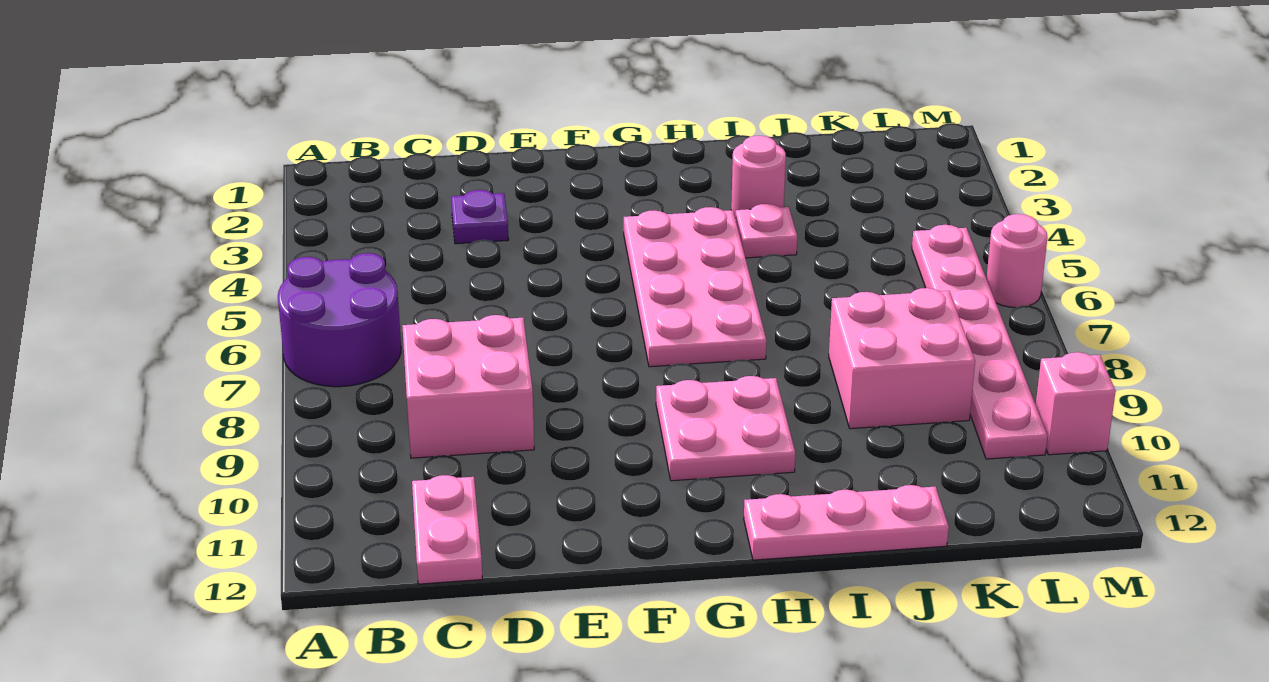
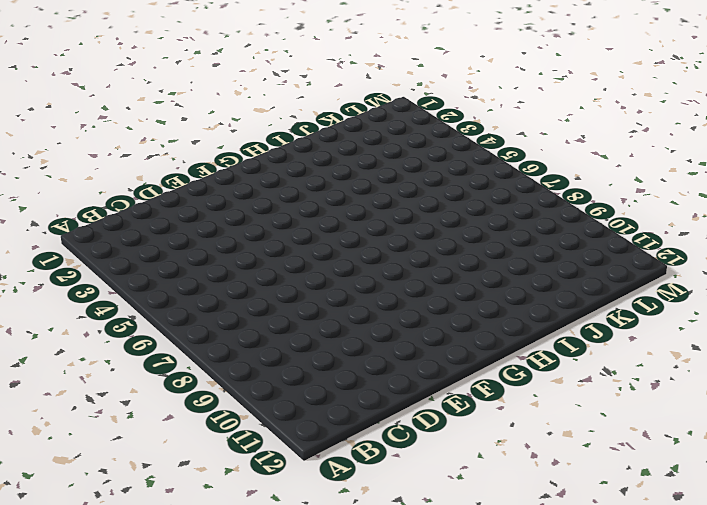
none -> purple 2x2 round brick [278,253,401,387]
none -> pink 2x2 brick [402,315,534,458]
none -> pink 1x2 plate [412,475,483,584]

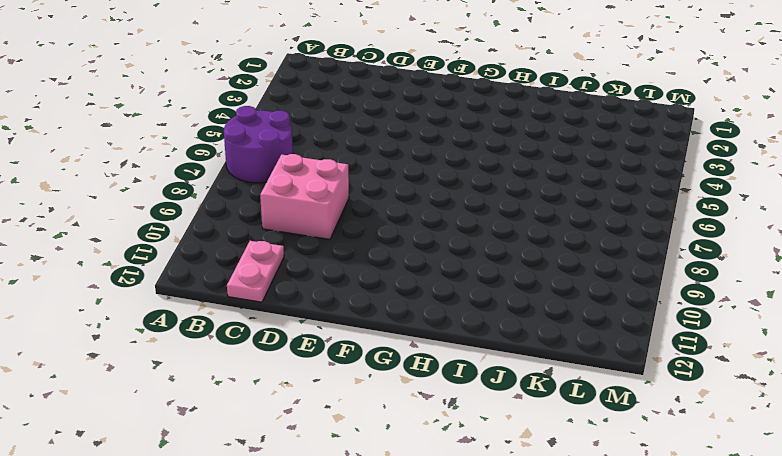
none -> purple 1x1 plate [451,190,509,244]
none -> pink 2x4 plate [624,207,767,367]
none -> pink 2x2 plate [656,376,795,481]

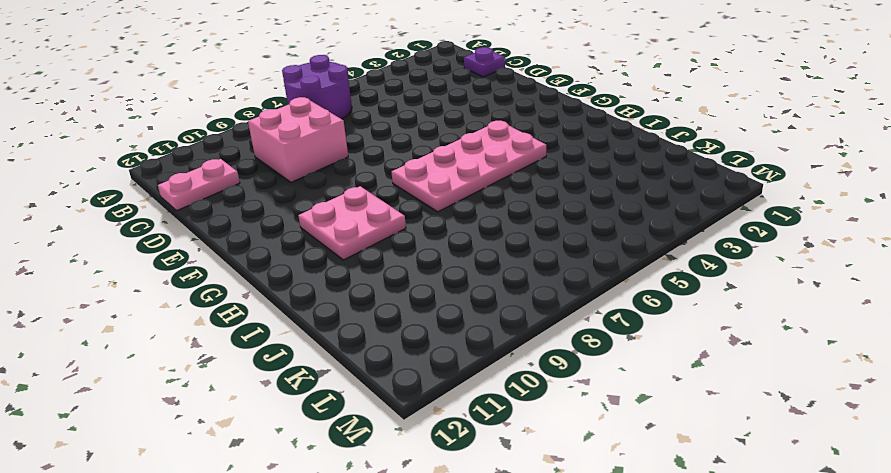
purple 1x1 plate [464,47,505,77] -> purple 1x1 plate moved to [451,190,509,244]
none -> pink 1x3 plate [744,485,949,560]
none -> pink 1x1 round brick [731,136,786,218]
none -> pink 1x1 plate [735,204,797,258]

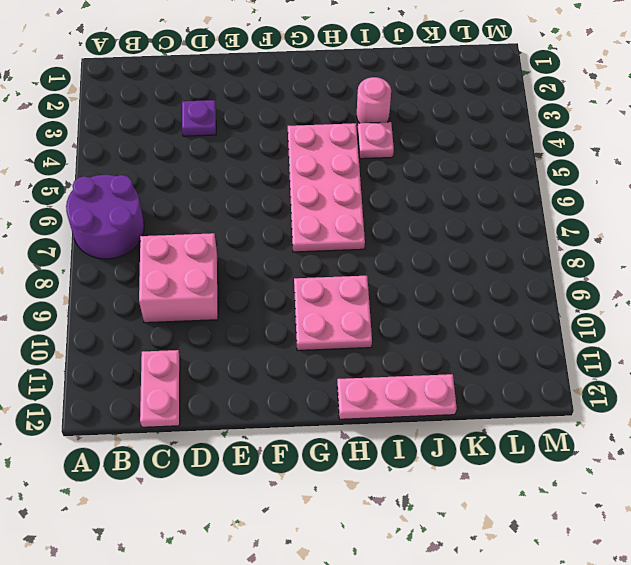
none -> pink 2x2 brick [829,288,975,429]
none -> pink 1x6 plate [912,225,1048,459]
none -> pink 1x1 round brick [986,214,1048,307]

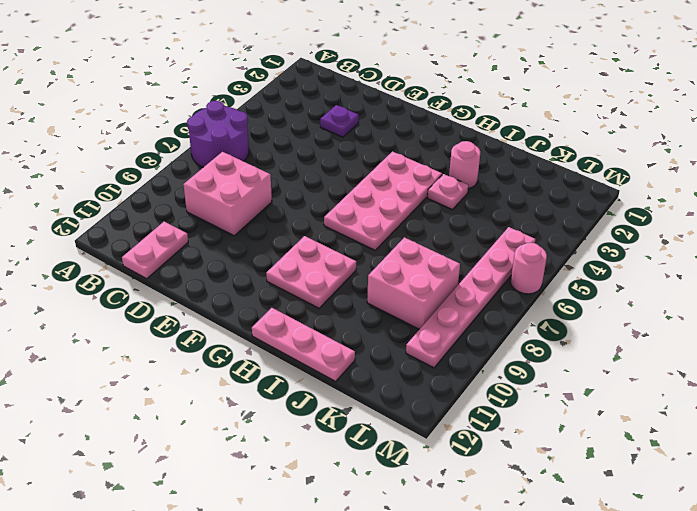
none -> pink 1x1 brick [1036,352,1116,455]

